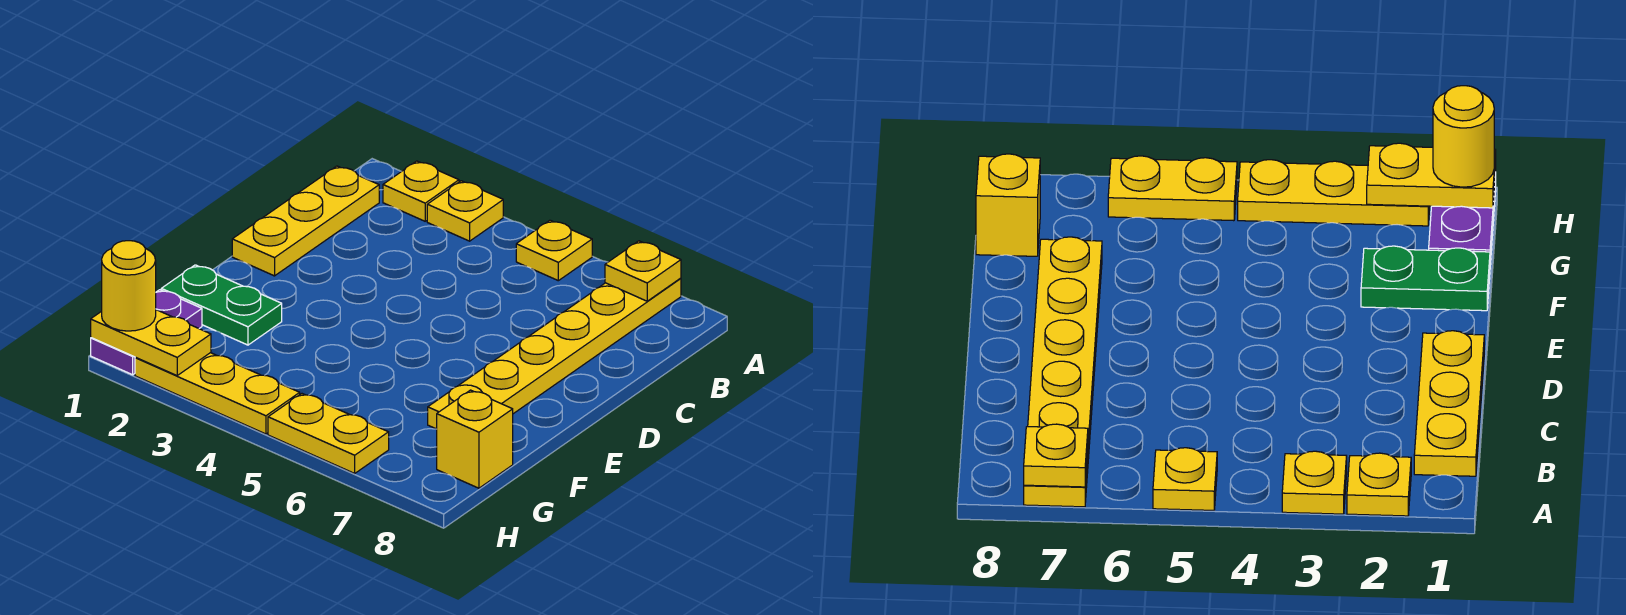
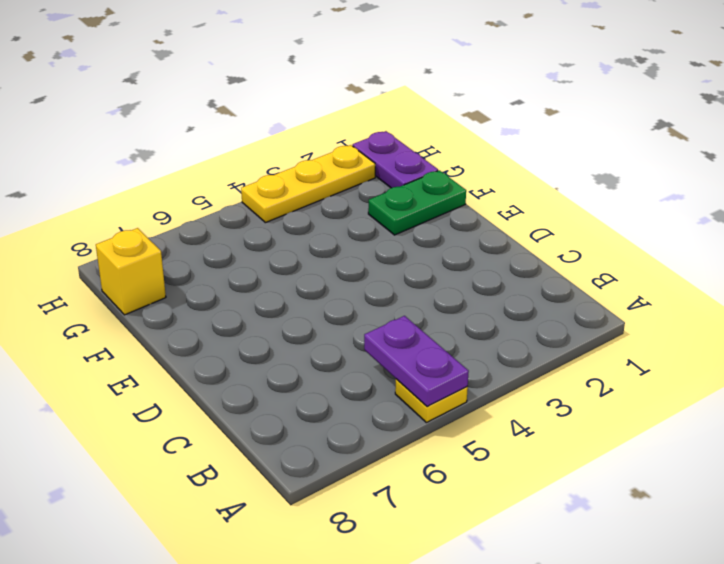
purple 1x2 plate [364,316,469,407] -> none
none -> yellow 1x1 plate [383,161,459,221]
none -> yellow 1x1 plate [427,181,503,241]
none -> yellow 1x6 plate [428,278,681,429]

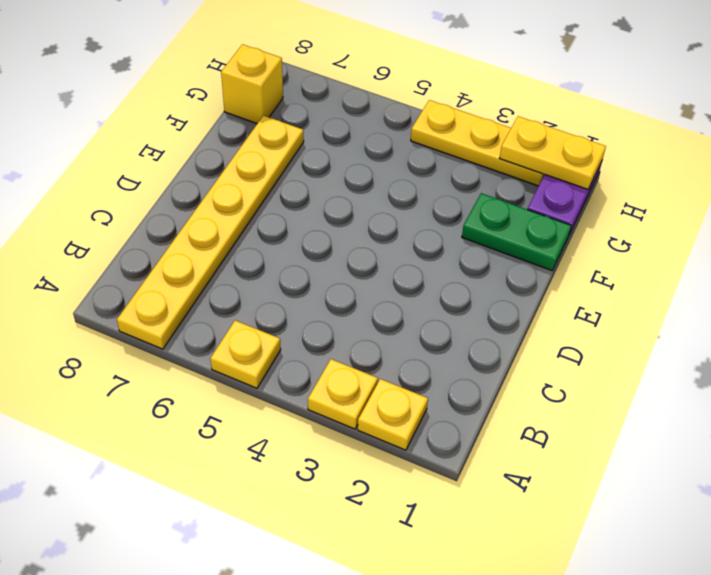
none -> yellow 1x3 plate [232,166,379,276]
none -> yellow 1x2 plate [268,394,389,473]
none -> yellow 1x1 plate [605,241,681,301]

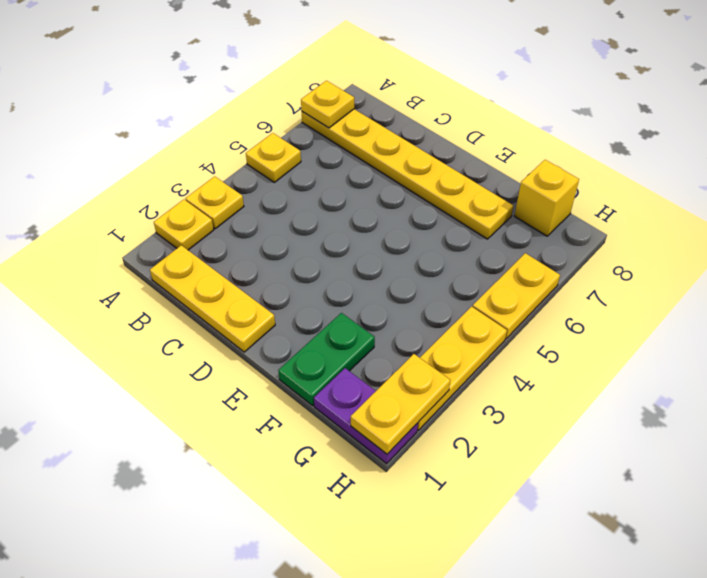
none -> yellow 1x1 round brick [102,241,156,331]

